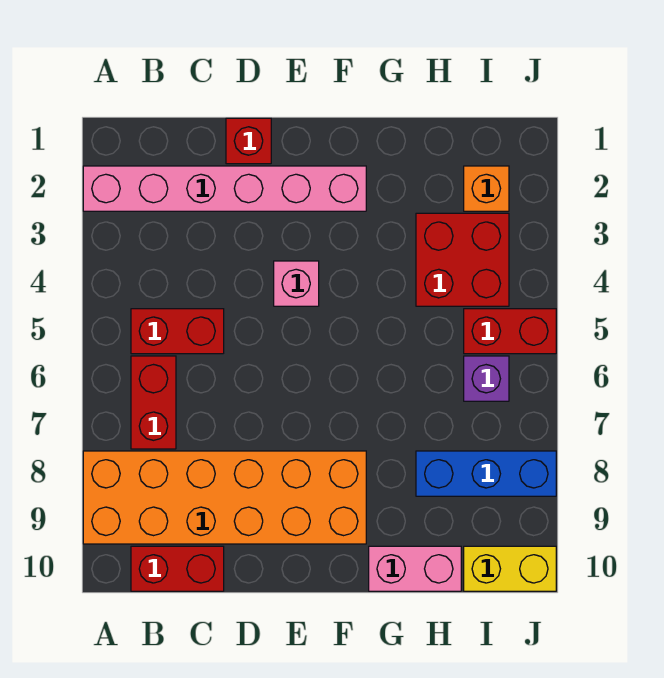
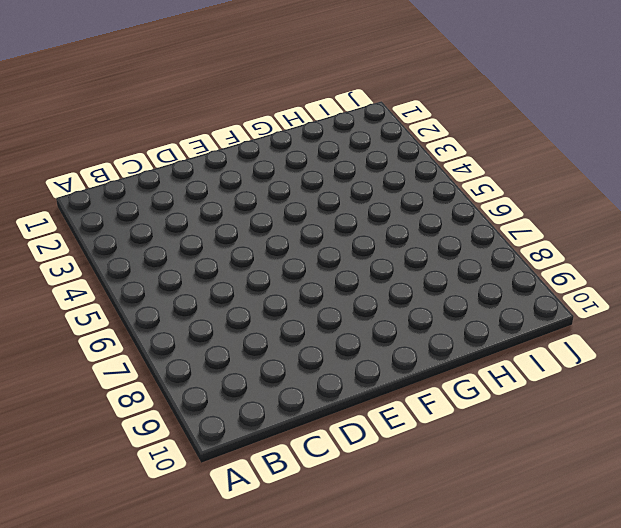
none -> pink 1x6 brick [83,166,366,211]
none -> orange 2x6 brick [83,451,366,544]
none -> red 1x2 brick [131,309,224,354]

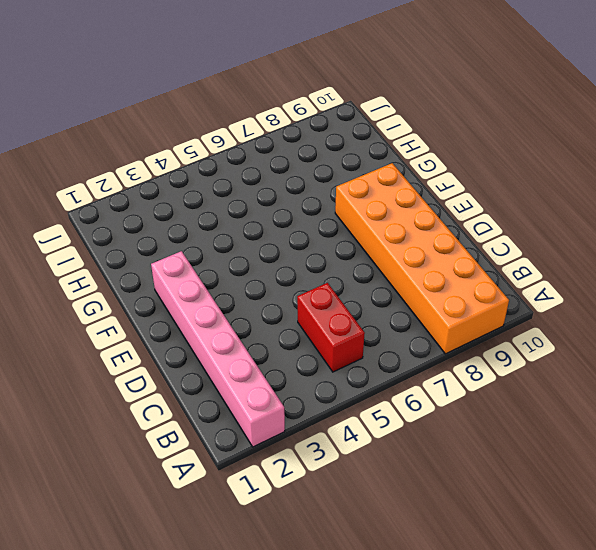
none -> red 1x2 brick [131,356,176,449]
none -> red 1x2 brick [131,546,224,591]
none -> red 1x1 brick [226,118,271,164]

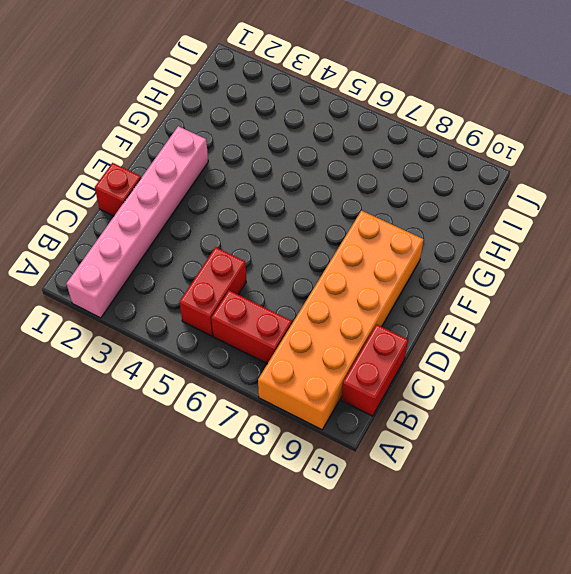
none -> pink 1x1 brick [274,261,319,306]
none -> pink 1x2 brick [369,546,461,591]
none -> red 2x2 brick [416,213,509,306]

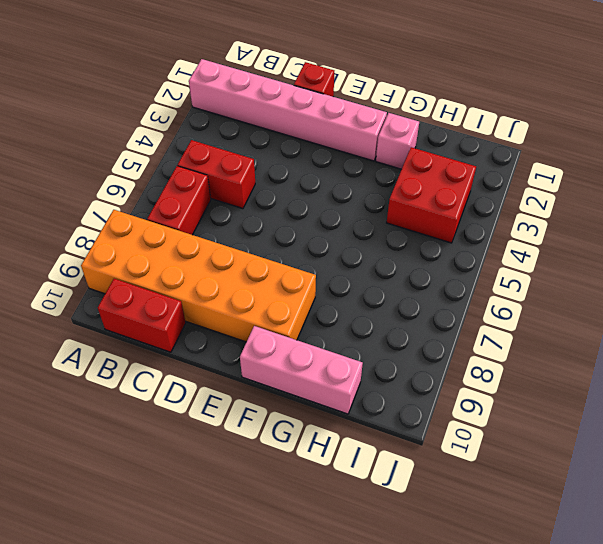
pink 1x3 brick [240,326,363,414] -> pink 1x2 brick [369,546,461,591]
pink 1x1 brick [376,113,419,169] -> pink 1x1 brick moved to [274,261,319,306]
none -> blue 1x3 brick [416,451,556,496]
none -> orange 1x1 brick [464,166,509,211]
none -> red 1x2 brick [464,309,556,354]

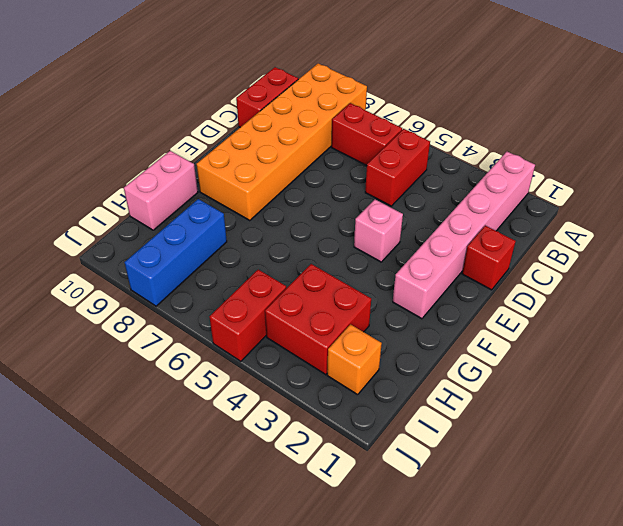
none -> purple 1x1 brick [464,356,509,401]
none -> yellow 1x2 brick [464,546,556,591]

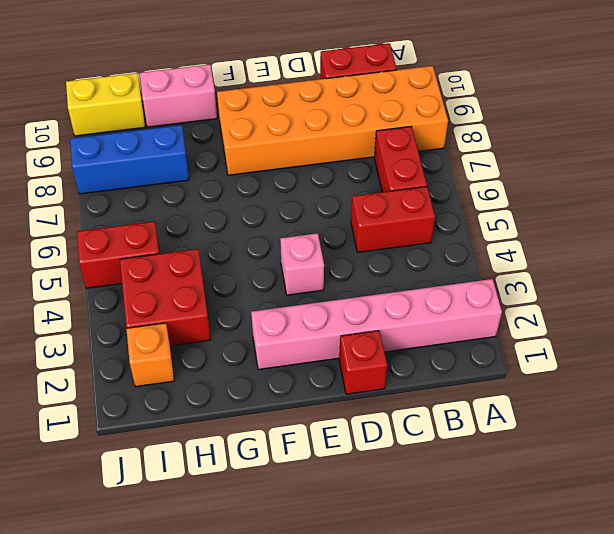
none -> purple 1x1 brick [464,356,509,401]

